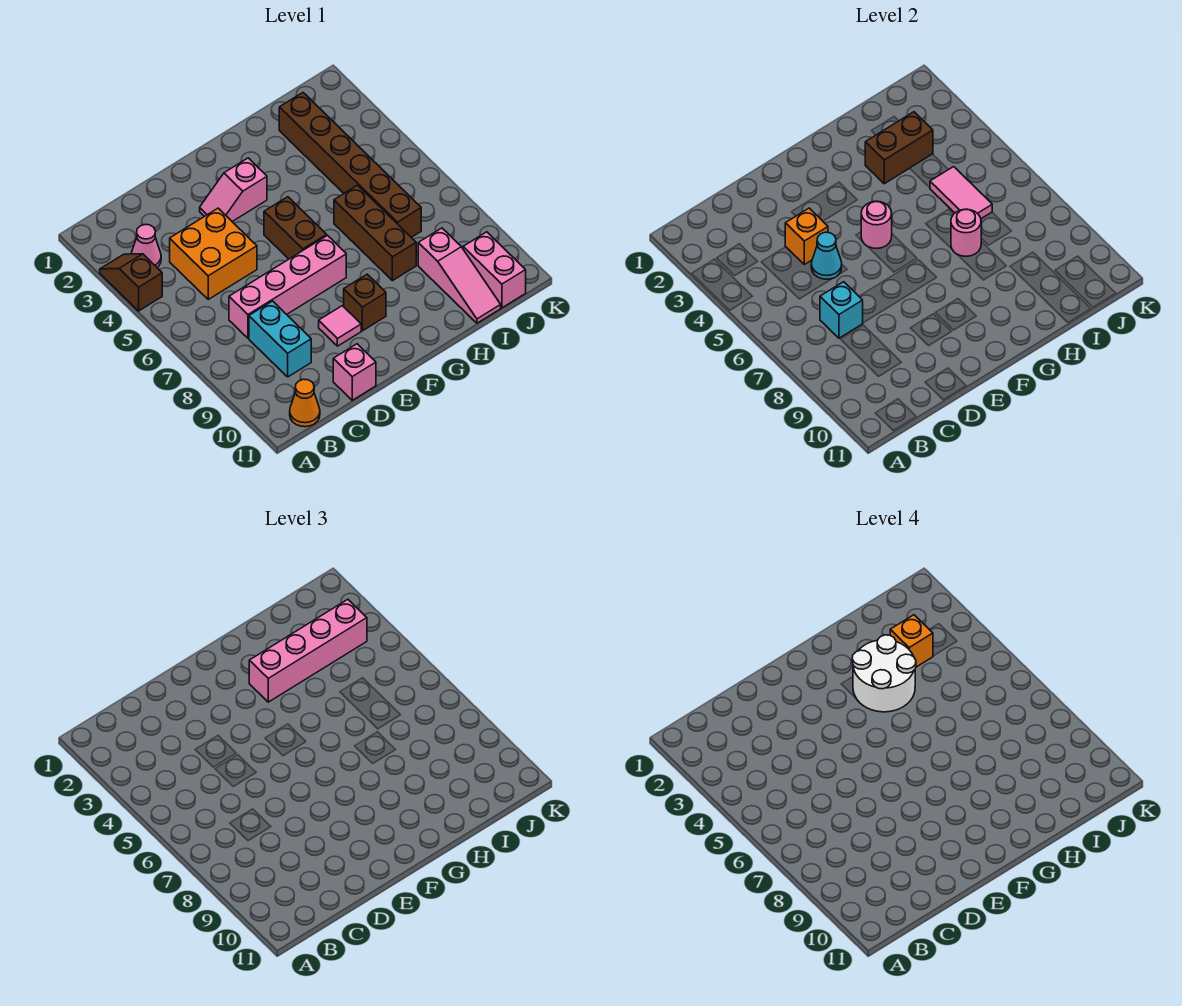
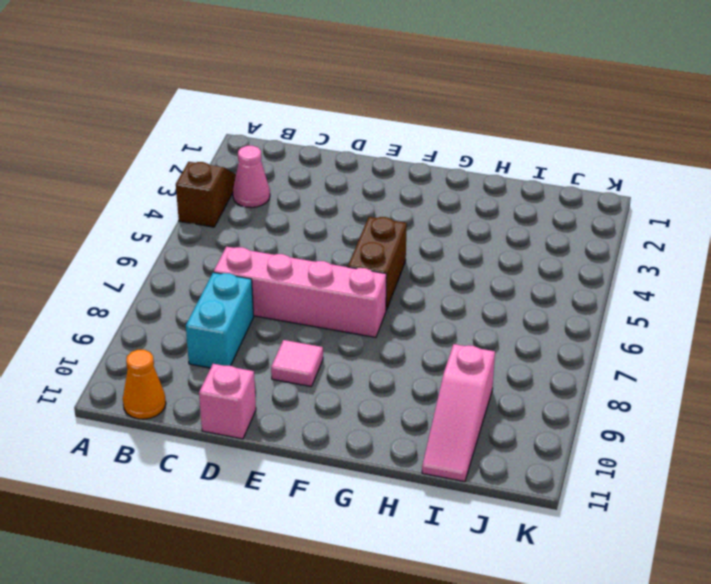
none -> orange 2x2 brick [170,208,257,299]
none -> pink 1x2 slope [200,158,267,222]
none -> brown 1x1 brick [344,274,386,331]

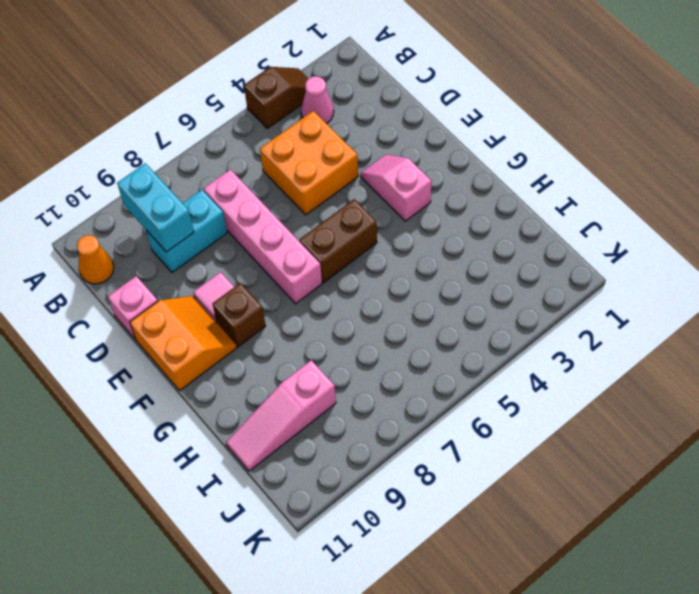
cyan 1x2 brick [117,163,194,252] -> none
orange 2x2 slope [130,296,237,391] -> none
none -> brown 1x3 brick [334,185,416,281]
none -> brown 1x6 brick [279,93,421,237]
none -> pink 1x2 brick [463,232,526,308]

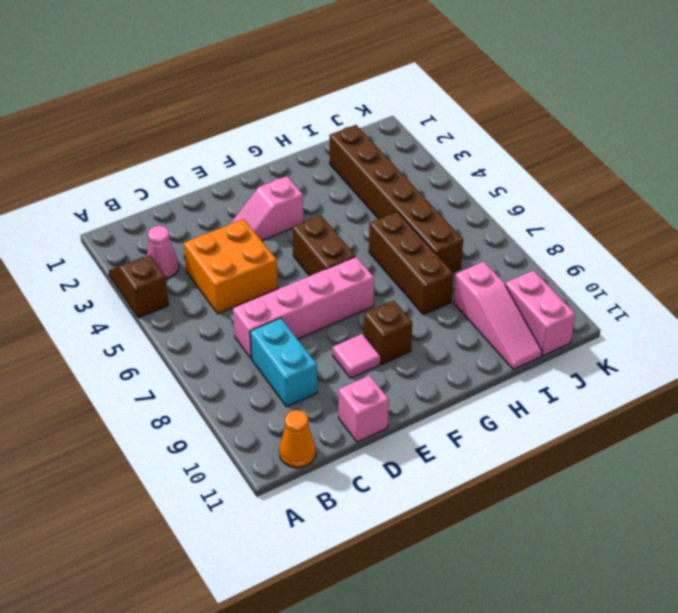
none -> cyan 1x1 brick [820,282,863,338]
none -> orange 1x1 brick [785,208,828,264]
none -> cyan 1x1 cone [811,232,842,279]

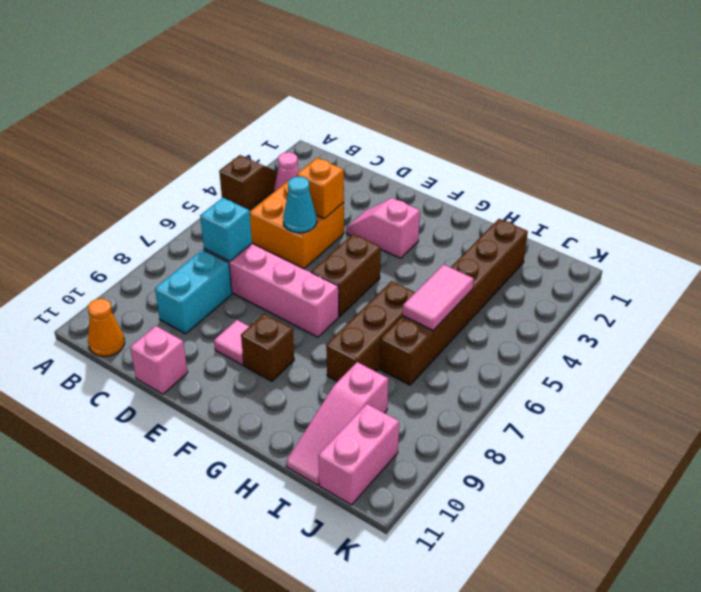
none -> pink 1x1 round brick [861,201,892,248]
none -> brown 1x2 brick [865,112,933,184]
none -> pink 1x1 round brick [951,209,981,256]

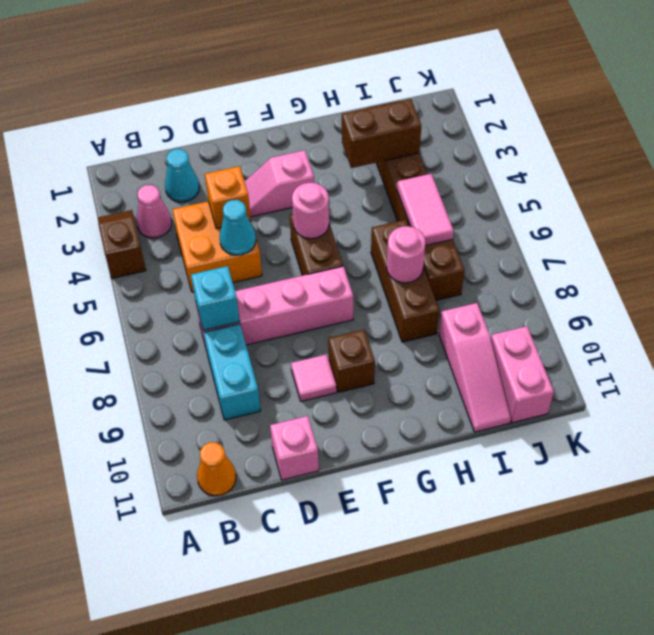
cyan 1x1 cone [165,149,199,202] -> none
none -> pink 1x4 brick [249,599,367,702]
none -> white 2x2 round brick [852,635,916,712]
none -> orange 1x1 brick [890,615,933,667]

